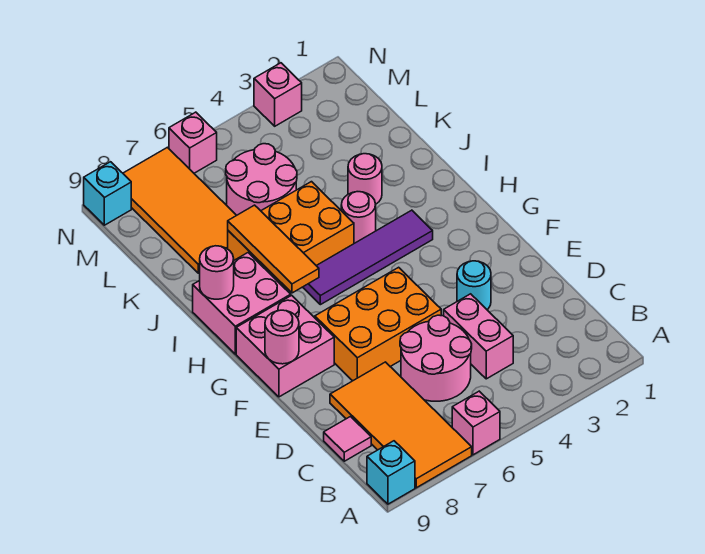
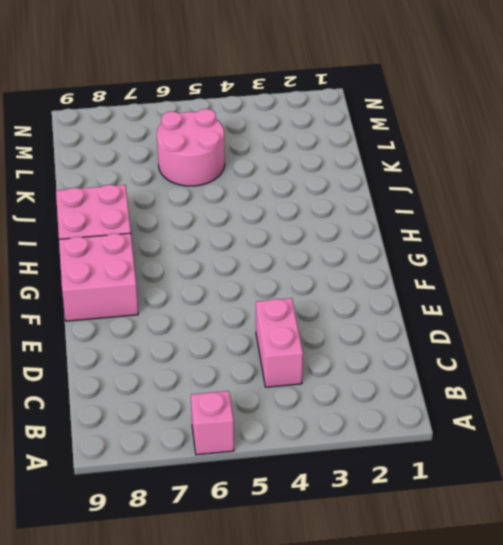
none -> orange 2x4 tile [330,362,472,488]
none -> cyan 1x1 brick [367,441,415,504]
none -> pink 2x2 round brick [400,315,472,401]

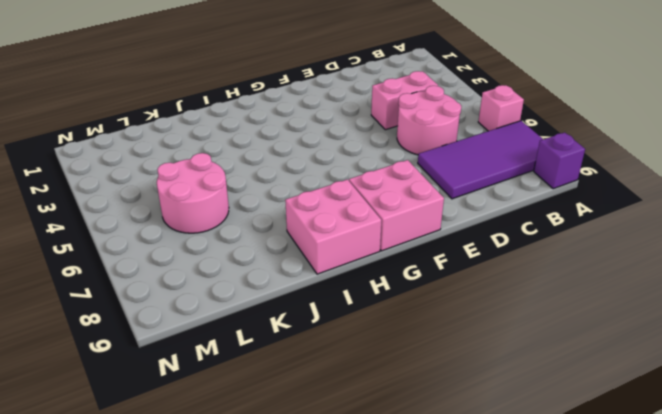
purple 2x4 tile [418,121,543,199] -> orange 2x4 tile [330,362,472,488]
purple 1x1 brick [534,132,585,189] -> cyan 1x1 brick [367,441,415,504]
none -> pink 1x1 tile [324,417,371,461]
none -> cyan 1x1 round brick [457,261,491,309]
none -> orange 2x3 brick [315,267,441,381]

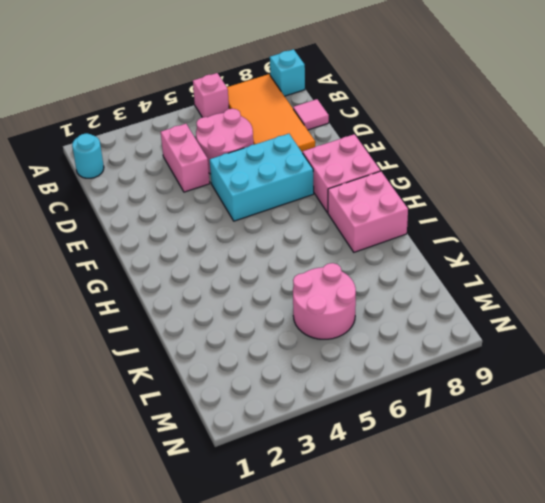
cyan 1x1 round brick [72,133,104,178] -> cyan 1x1 round brick moved to [457,261,491,309]
cyan 2x3 brick [210,134,314,221] -> orange 2x3 brick [315,267,441,381]
none -> purple 1x4 tile [303,210,433,305]
none -> pink 1x1 round brick [341,192,376,243]
none -> orange 2x3 brick [228,182,354,290]

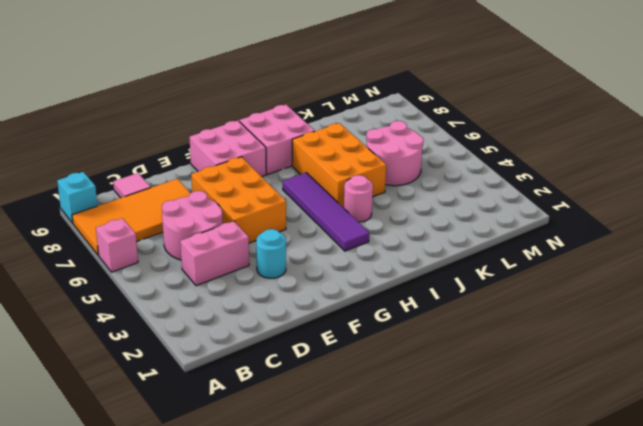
none -> pink 1x1 round brick [348,154,382,204]
none -> orange 2x4 tile [123,147,236,273]
none -> pink 1x1 brick [254,63,302,126]

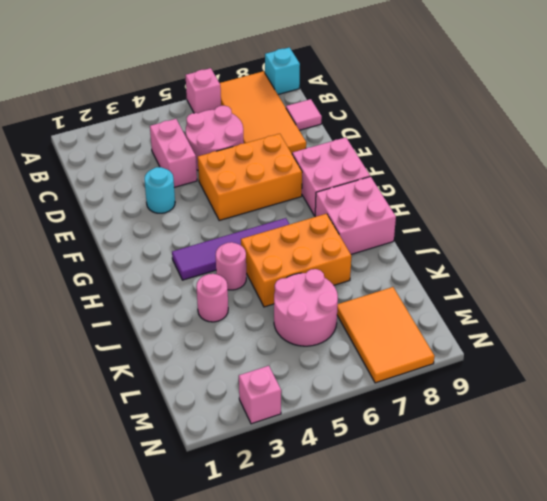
orange 2x3 tile [337,287,435,383] -> orange 2x4 tile [123,147,236,273]
none -> pink 1x1 brick [169,112,217,173]
none -> cyan 1x1 brick [84,162,131,225]
none -> pink 1x1 round brick [265,310,299,364]

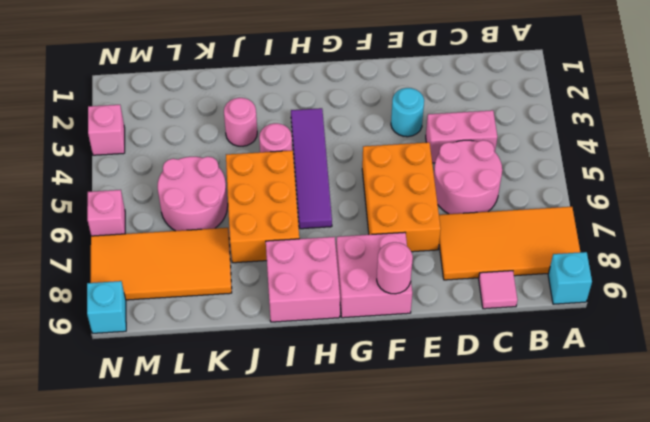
none -> pink 1x1 brick [452,391,500,455]
none -> orange 1x3 tile [228,205,319,293]
none -> pink 1x1 round brick [200,246,234,299]

